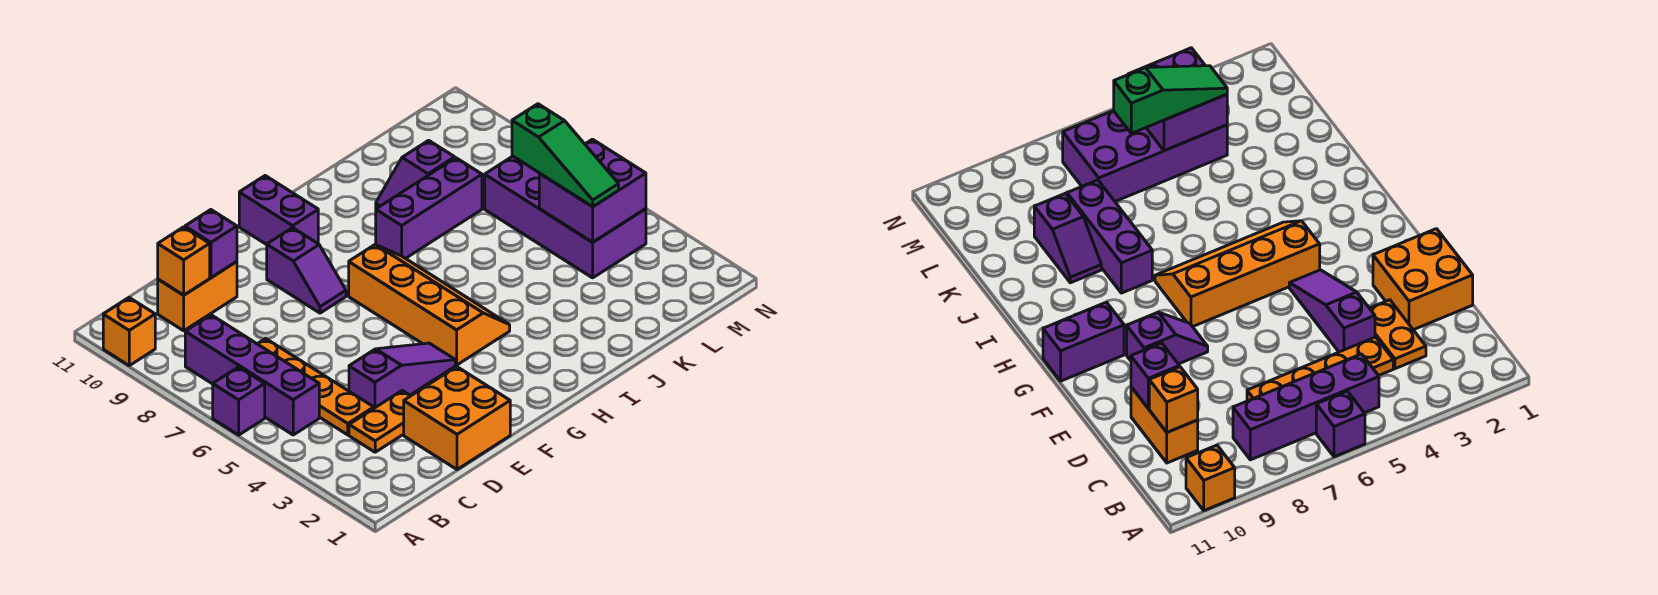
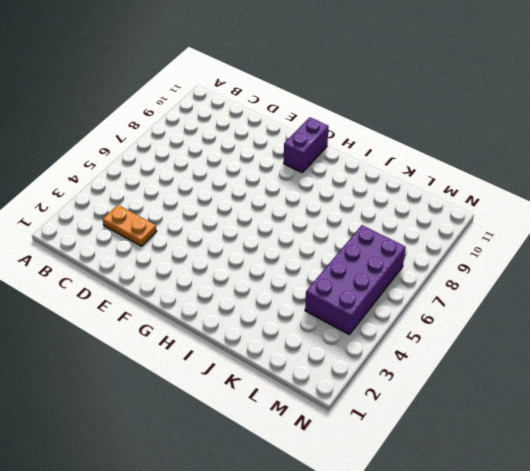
none -> purple 1x1 brick [213,367,265,435]
none -> orange 1x1 brick [103,298,155,366]
none -> purple 1x4 brick [185,315,319,435]

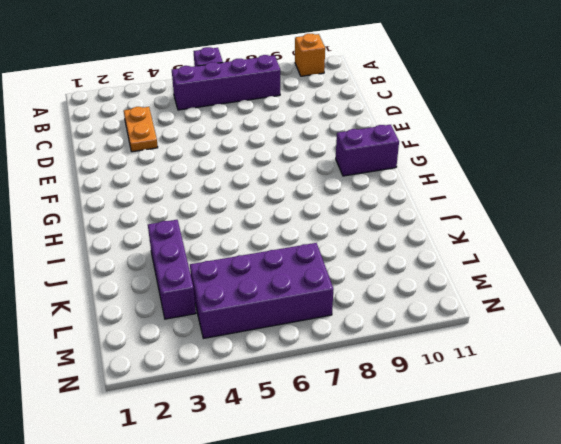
purple 1x3 brick [148,220,196,319] -> purple 1x3 brick moved to [376,158,482,259]
none -> orange 1x4 plate [257,338,374,435]
none -> orange 1x2 brick [158,262,237,331]
none -> orange 2x2 brick [404,367,510,469]

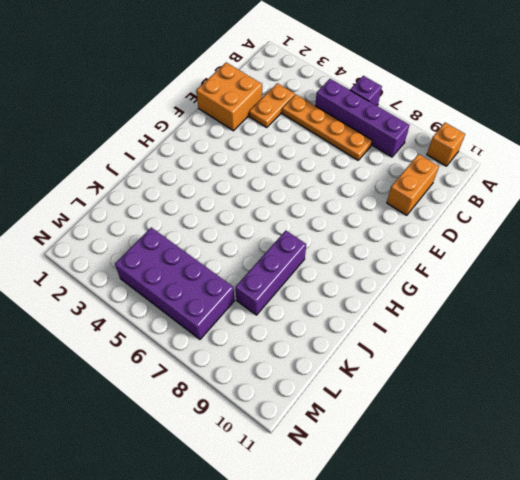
none -> purple 1x3 slope [349,343,455,408]
none -> purple 1x2 slope [267,228,346,313]
none -> orange 2x4 slope [349,245,510,365]

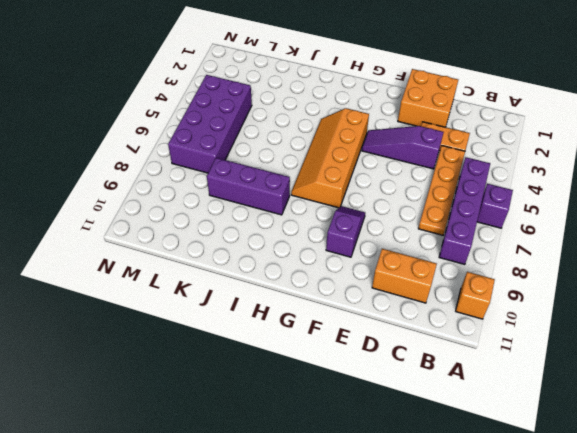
none -> purple 1x2 brick [239,176,318,245]
none -> purple 1x2 slope [376,140,455,209]
none -> orange 1x1 brick [158,227,210,295]

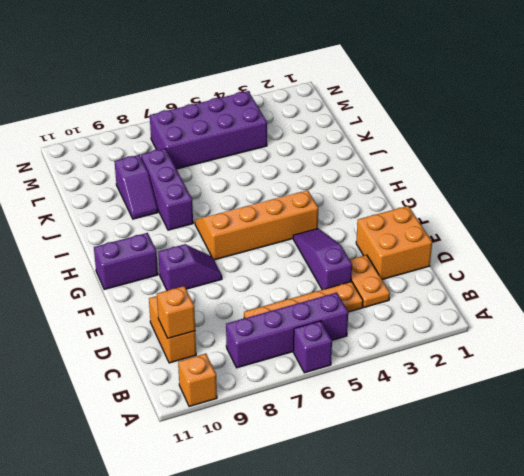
none -> purple 1x1 brick [185,210,237,278]
none -> purple 2x2 brick [539,139,646,242]
none -> green 1x3 slope [512,104,619,207]

